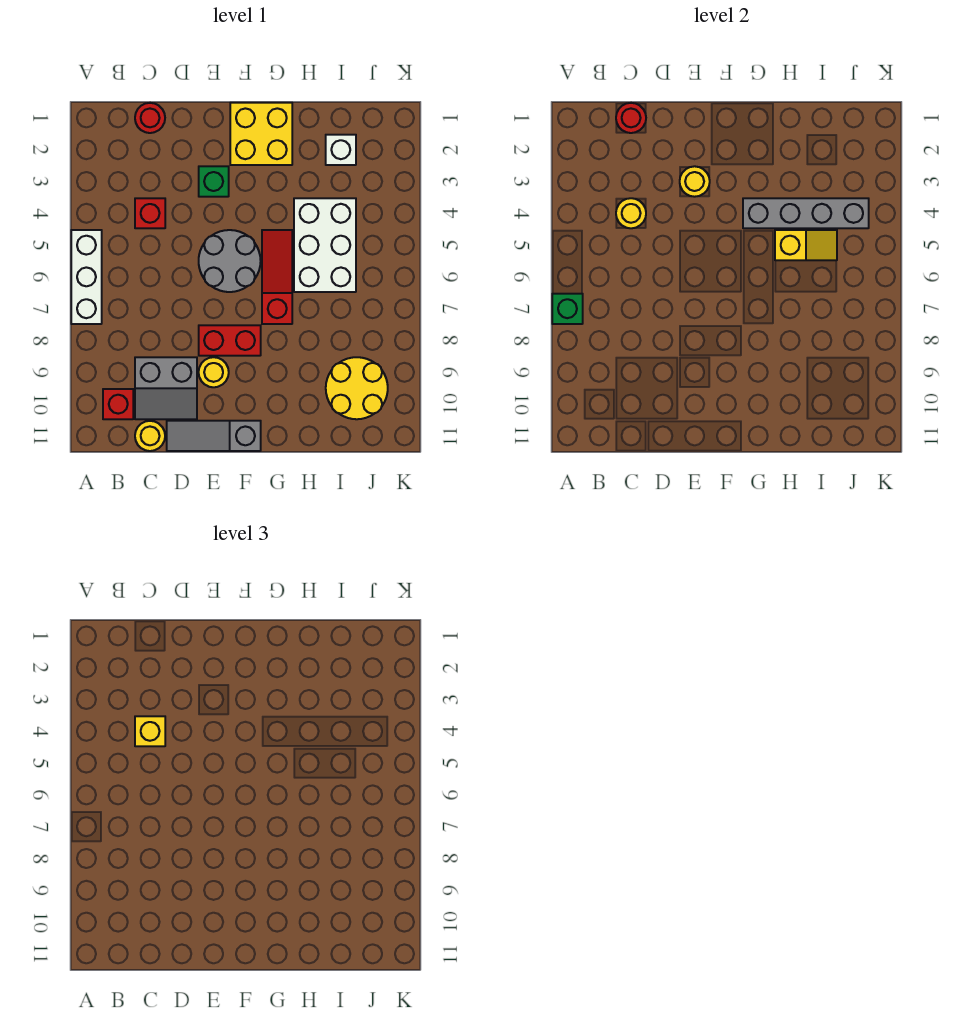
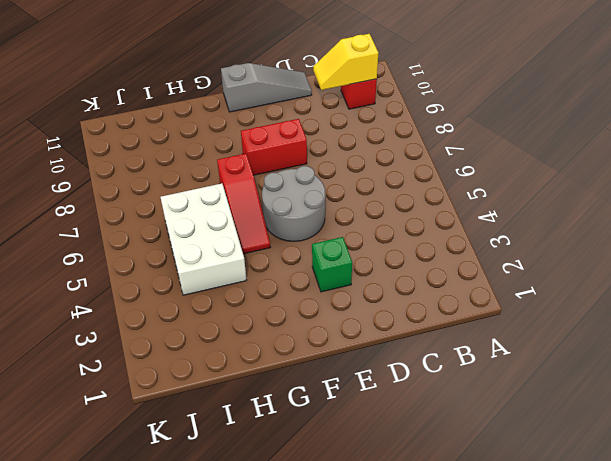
yellow 1x2 slope [313,34,378,90] -> yellow 1x2 slope moved to [775,230,837,260]
none -> white 1x3 brick [71,230,102,324]
none -> red 1x1 round brick [135,103,165,133]
none -> red 1x1 brick [135,198,165,228]

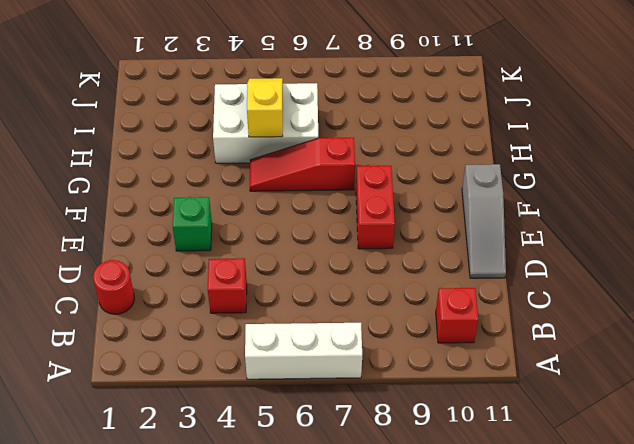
none -> grey 2x2 slope [135,357,197,419]
none -> yellow 1x1 round brick [135,421,165,451]
none -> grey 2x2 round brick [199,230,261,292]

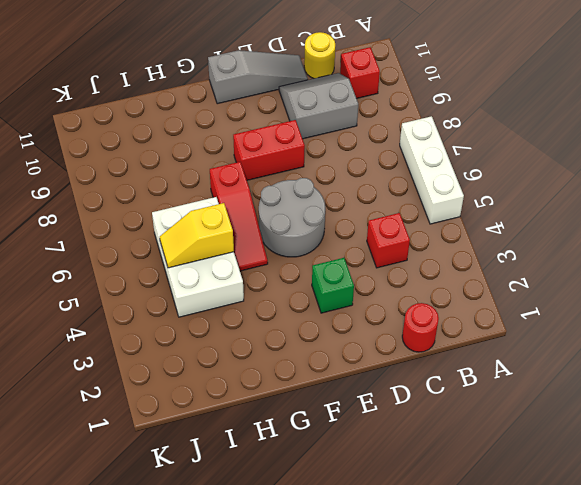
none -> yellow 1x1 round brick [199,357,229,387]
none -> yellow 2x2 brick [230,103,292,165]
none -> white 1x1 brick [326,135,356,165]

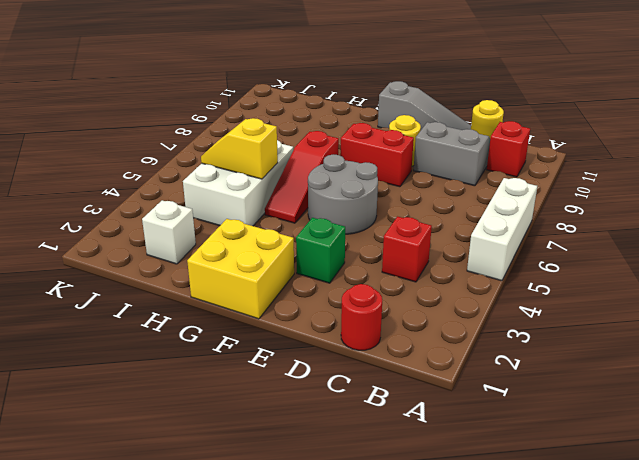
none -> yellow 2x2 round brick [326,357,388,419]
none -> green 1x1 brick [552,294,583,324]
none -> red 1x1 round brick [616,103,646,133]

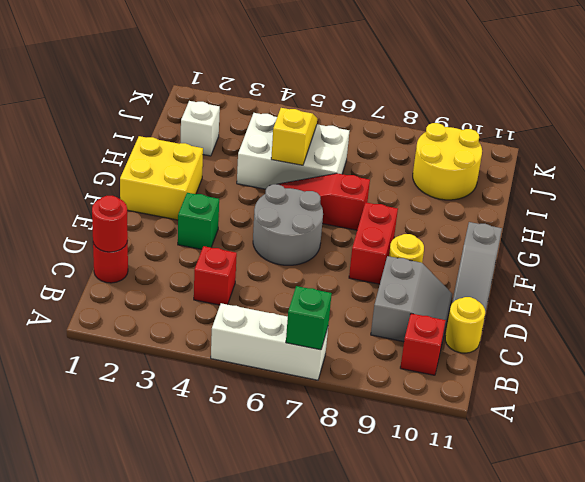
none -> yellow 1x1 round brick [616,198,646,228]
none -> yellow 1x1 round brick [680,166,710,197]
none -> grey 1x4 brick [743,198,869,228]

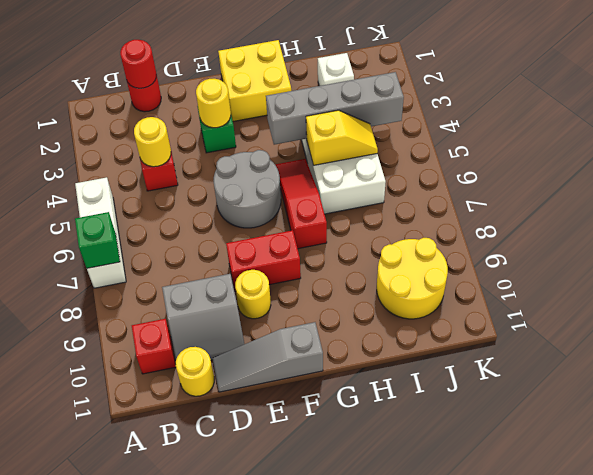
none -> yellow 1x1 brick [135,716,165,746]

